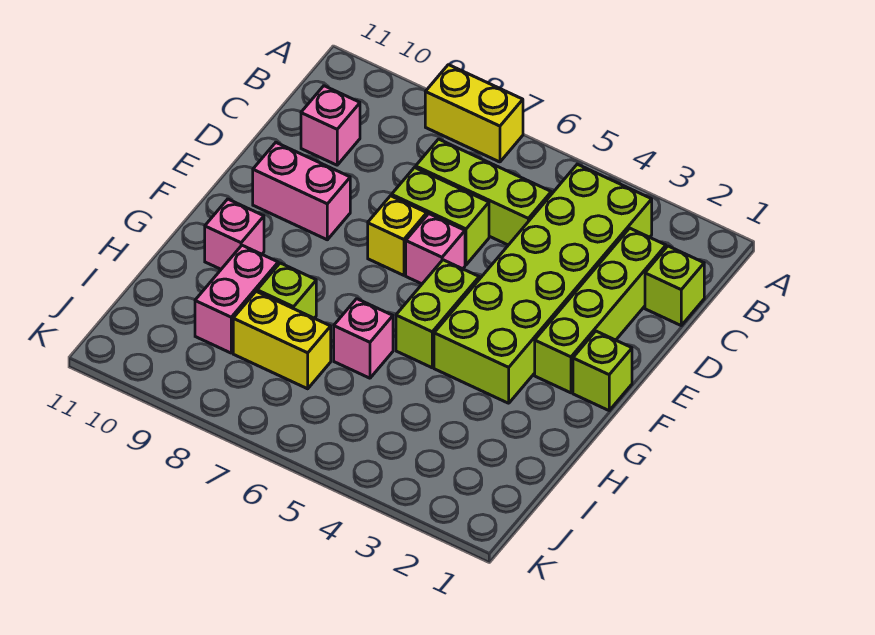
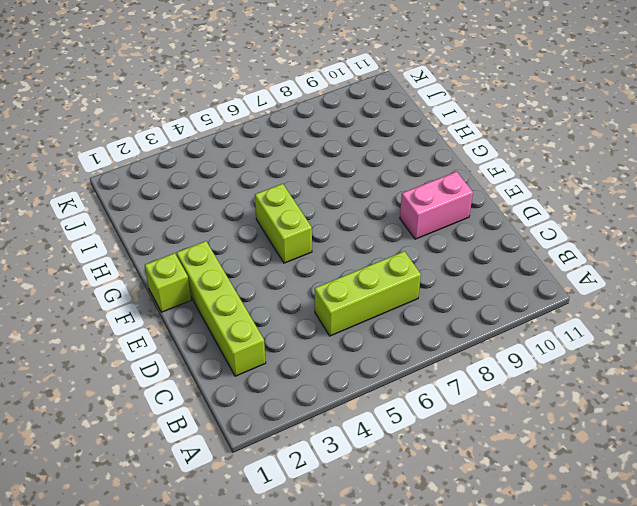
none -> yellow 1x2 brick [425,65,523,162]
none -> lime 2x6 brick [434,164,652,403]
none -> lime 1x1 brick [645,246,704,325]

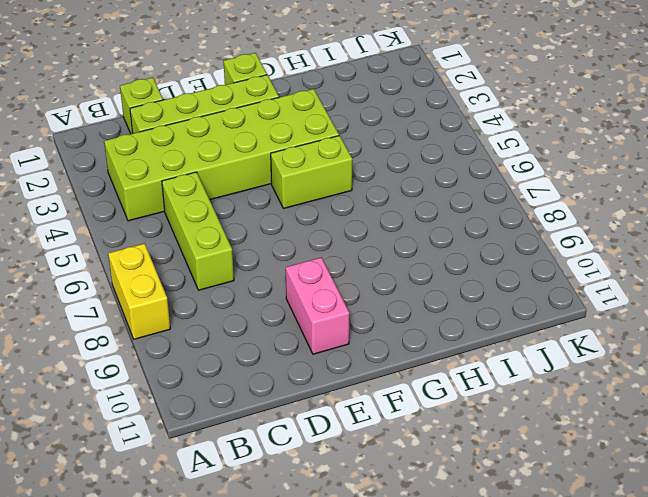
none -> pink 1x1 brick [301,86,360,165]
none -> lime 1x2 brick [392,168,489,265]
none -> pink 1x1 brick [406,214,465,284]

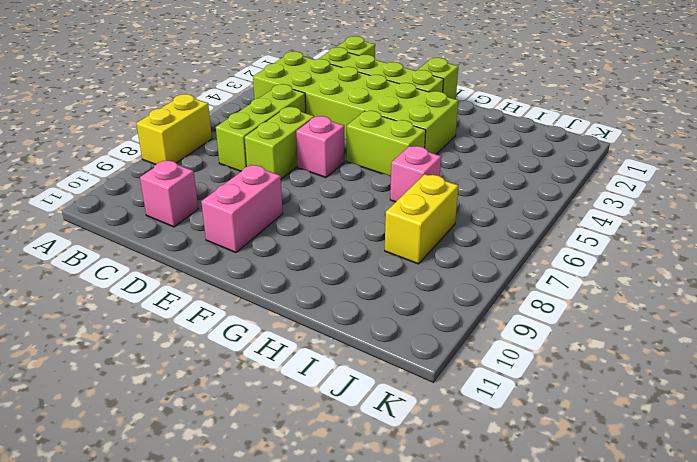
none -> yellow 1x1 brick [368,196,427,275]
none -> pink 1x1 brick [205,199,264,269]
none -> lime 1x1 brick [257,263,316,318]

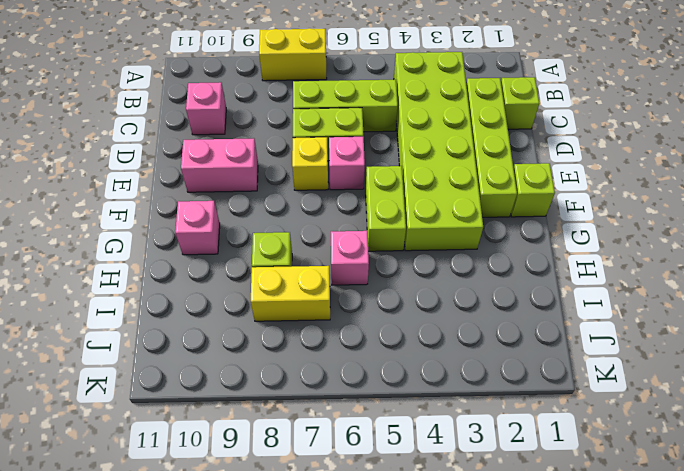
none -> pink 1x2 brick [195,245,278,353]

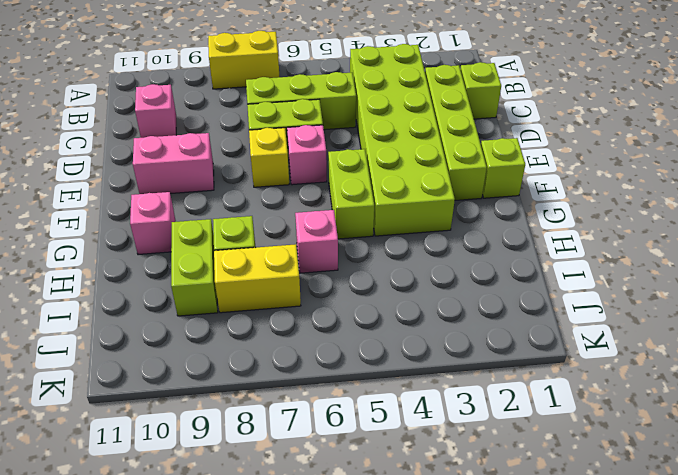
lime 1x2 brick [171,219,218,316] -> pink 1x2 brick [195,245,278,353]

